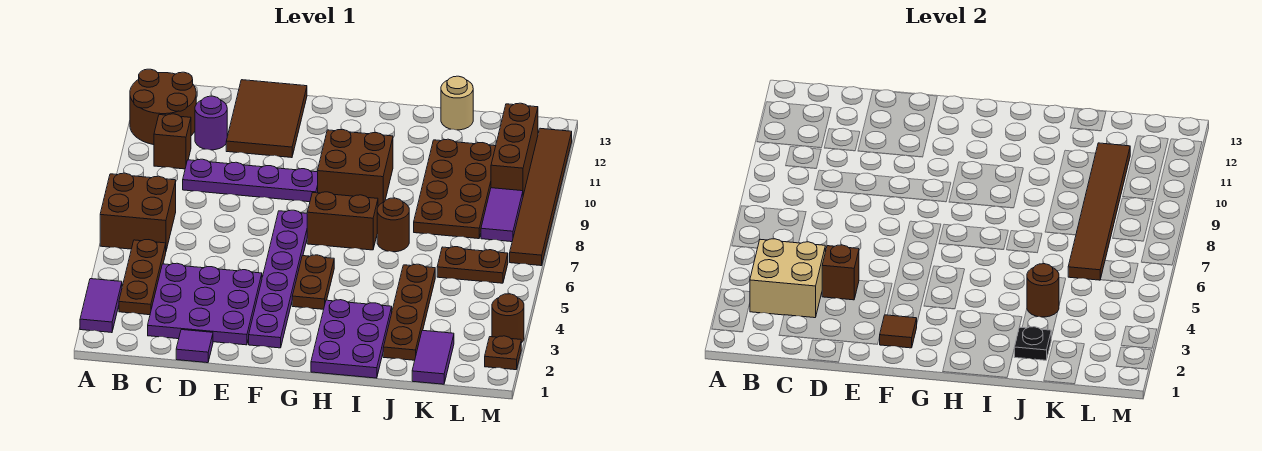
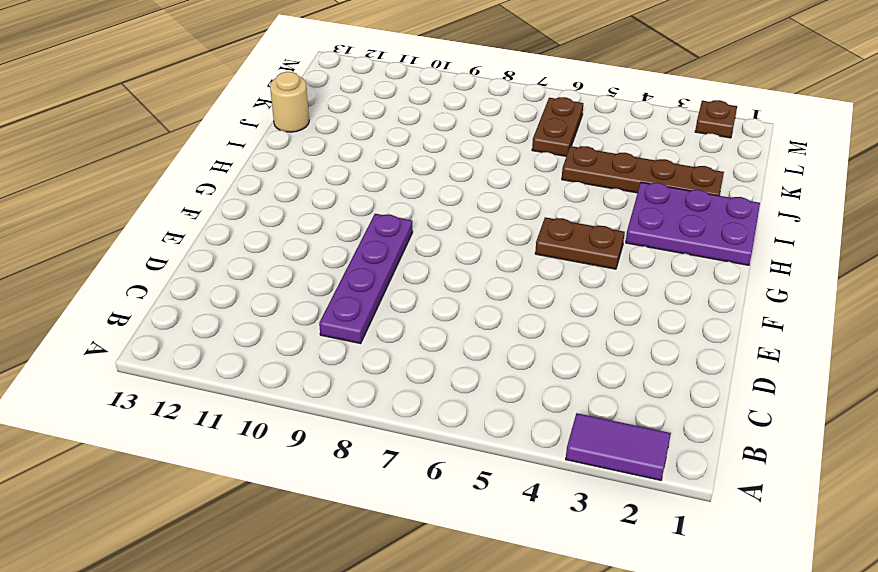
none -> brown 2x2 brick [100,173,176,250]
none -> brown 2x2 round brick [130,69,196,145]
none -> brown 1x3 plate [119,240,166,315]
none -> brown 1x1 brick [154,114,191,169]

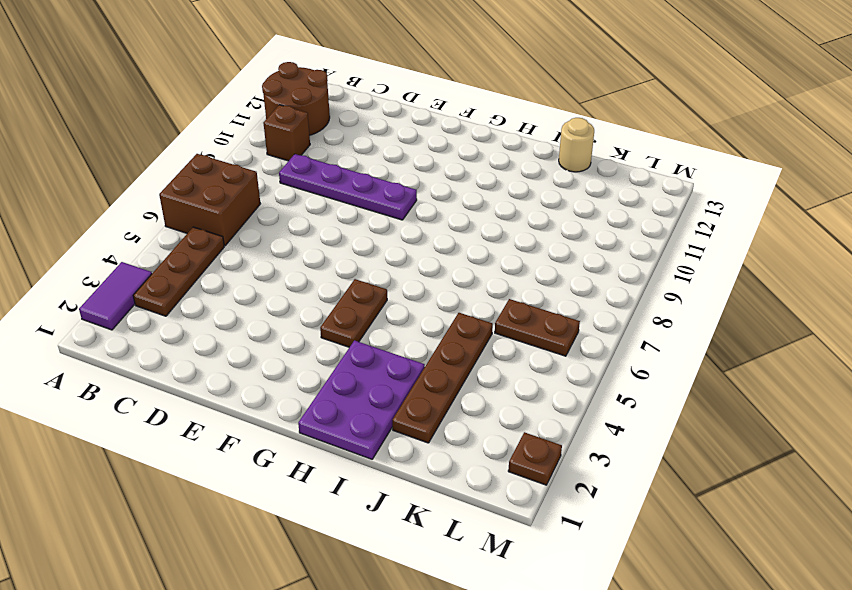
none -> purple 3x3 plate [148,263,262,345]
none -> purple 1x1 round brick [195,96,227,150]
none -> purple 1x1 tile [176,330,213,363]
none -> brown 2x3 tile [226,80,307,158]

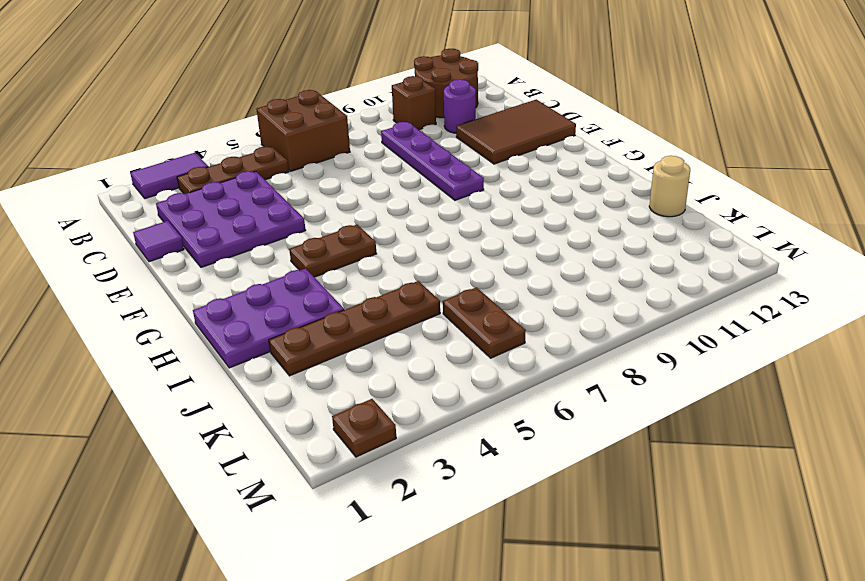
none -> purple 1x6 plate [249,210,307,348]
none -> brown 1x2 brick [307,192,378,250]
none -> brown 2x2 brick [318,129,393,206]
none -> brown 1x1 round brick [377,198,409,252]

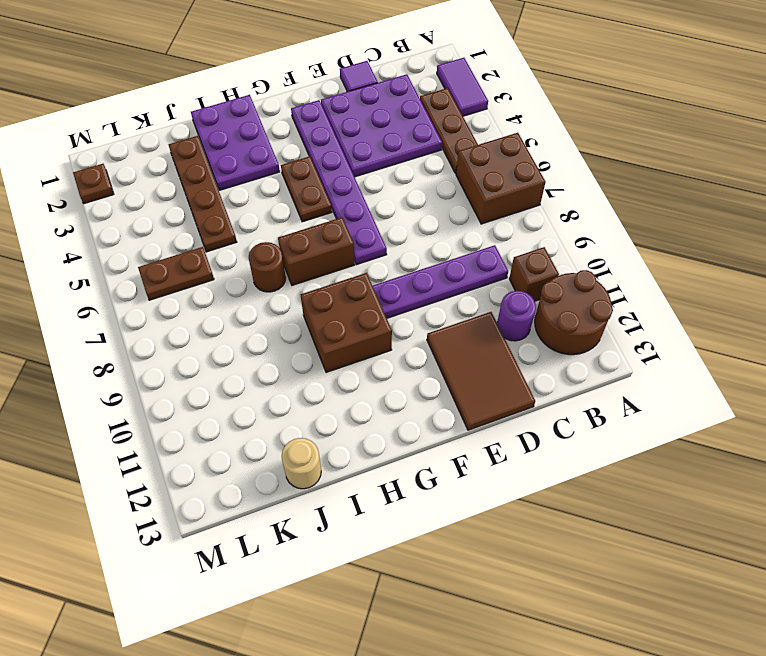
none -> brown 2x4 plate [414,139,496,239]
none -> purple 1x2 tile [412,330,454,384]
none -> purple 1x2 tile [481,188,523,242]
none -> brown 1x3 brick [491,103,538,195]

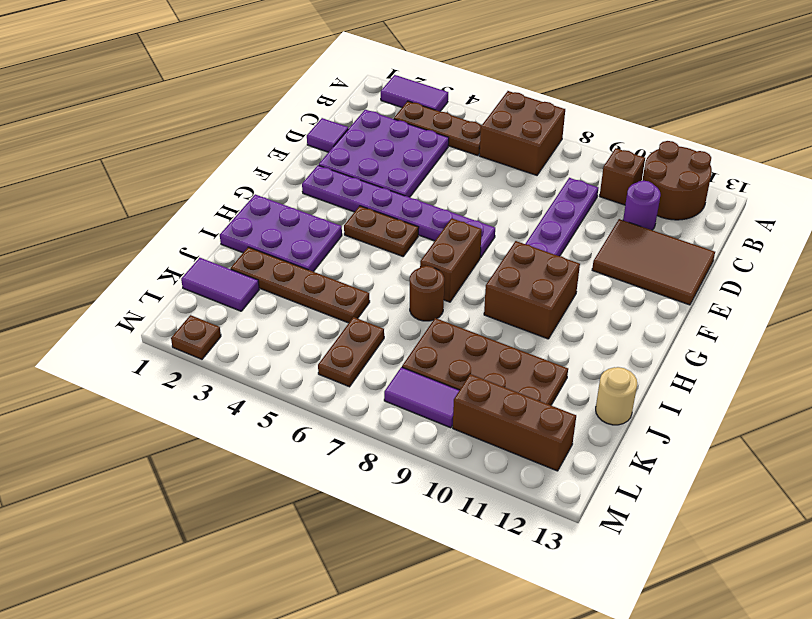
none -> brown 1x1 round brick [492,294,524,343]
none -> brown 1x6 tile [510,128,572,266]
none -> tan 2x2 brick [750,239,825,318]
none -> brown 1x1 brick [822,245,859,300]

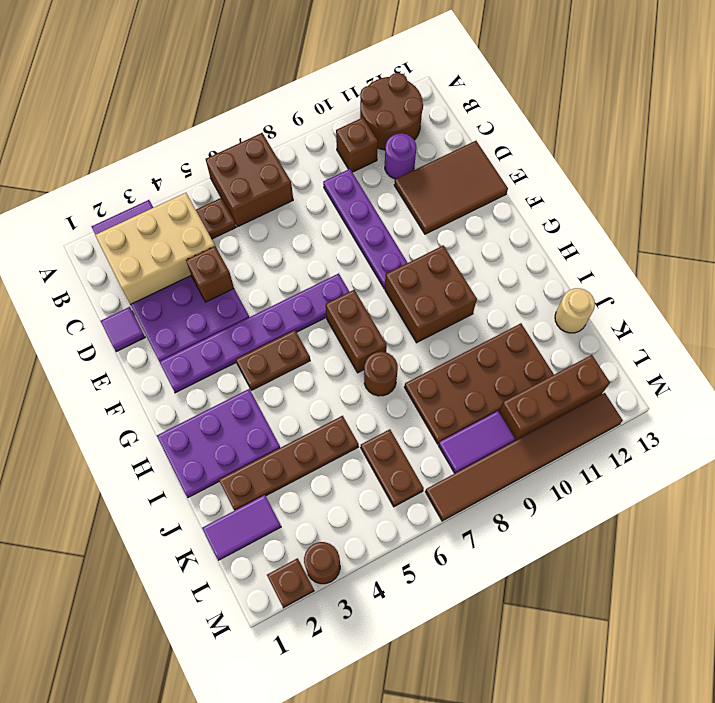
tan 2x3 brick [95,193,215,304] -> tan 2x2 brick [750,239,825,318]
none -> brown 1x1 tile [880,315,917,348]
none -> black 1x1 plate [1014,327,1051,360]
none -> brown 1x1 round brick [1027,264,1059,317]
none -> brown 1x6 tile [1068,143,1130,280]

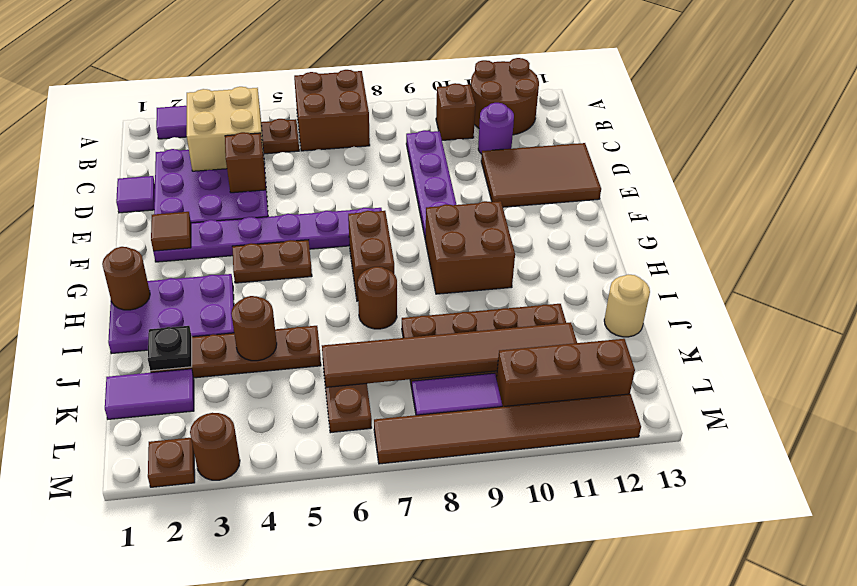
brown 1x1 round brick [102,247,150,310] -> none

